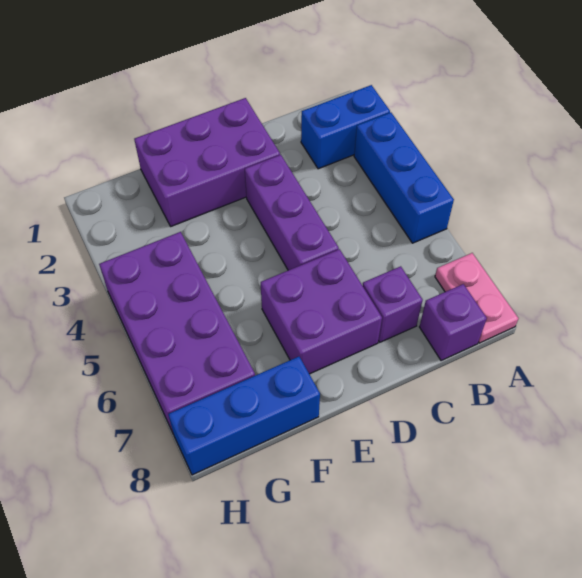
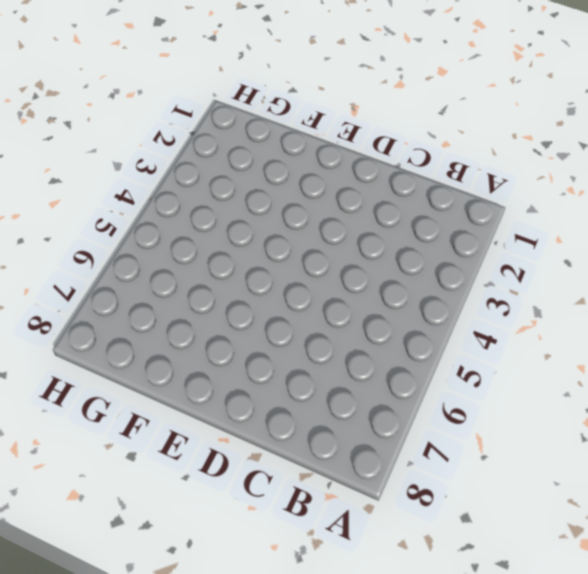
none -> blue 1x2 brick [301,85,390,169]
none -> blue 1x3 brick [354,112,454,243]

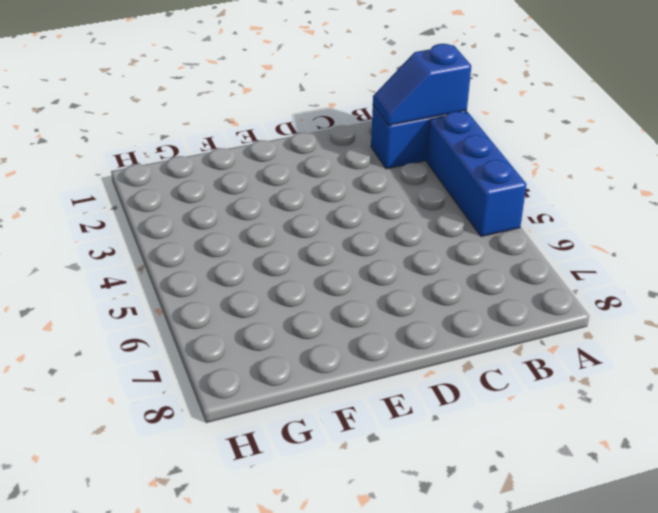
blue 1x2 slope [373,44,471,126] -> none
none -> pink 1x2 plate [435,253,519,343]
none -> purple 1x1 brick [420,284,487,361]

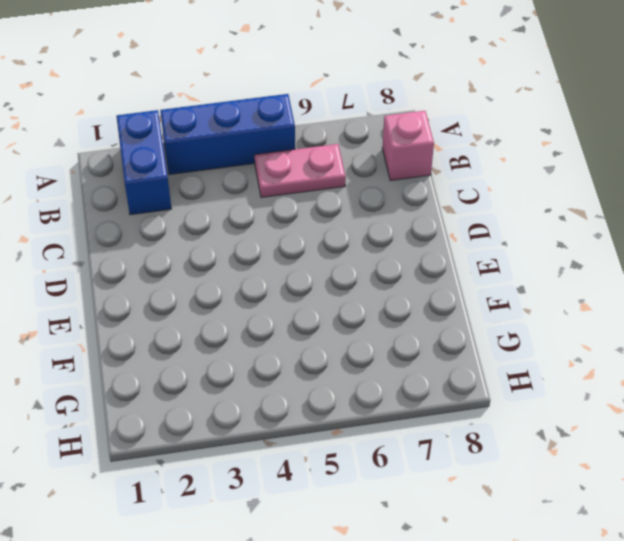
pink 1x2 plate [255,144,346,198] -> pink 1x2 plate moved to [435,253,519,343]
pink 1x1 brick [382,111,434,181] -> purple 1x1 brick [420,284,487,361]
none -> purple 1x1 brick [363,266,423,342]
none -> purple 2x3 brick [134,98,280,226]

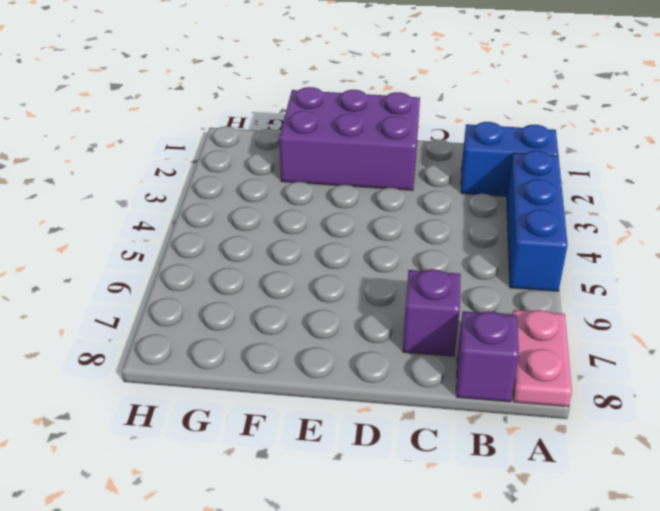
none -> purple 1x3 brick [245,155,339,270]
none -> purple 2x2 brick [261,249,382,374]

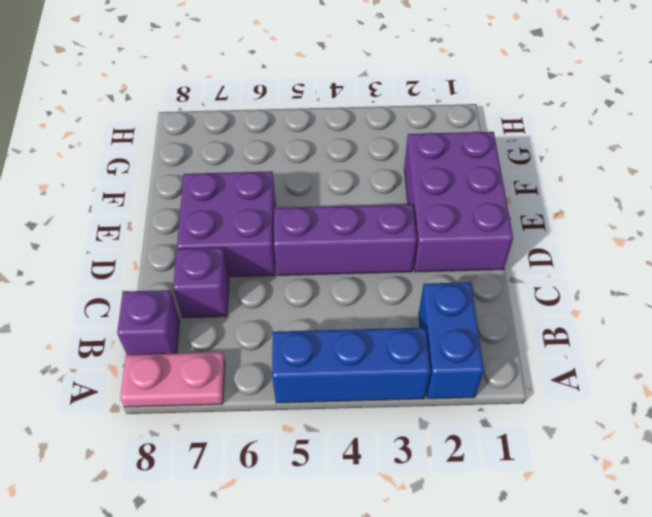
none -> blue 1x3 brick [168,357,320,475]
none -> purple 2x4 brick [99,232,255,434]

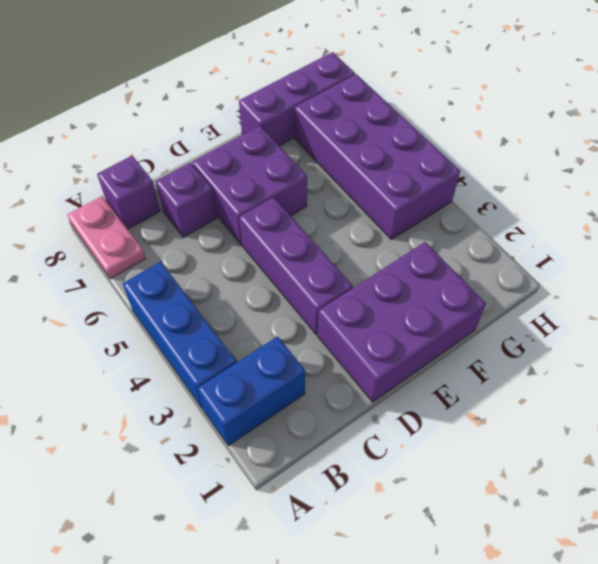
purple 1x3 brick [239,52,355,146] -> blue 1x3 brick [168,357,320,475]

